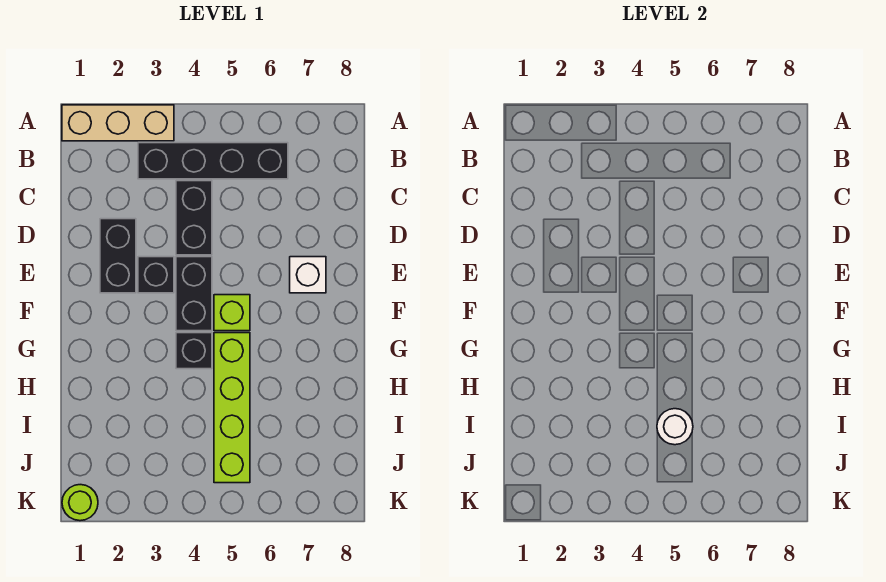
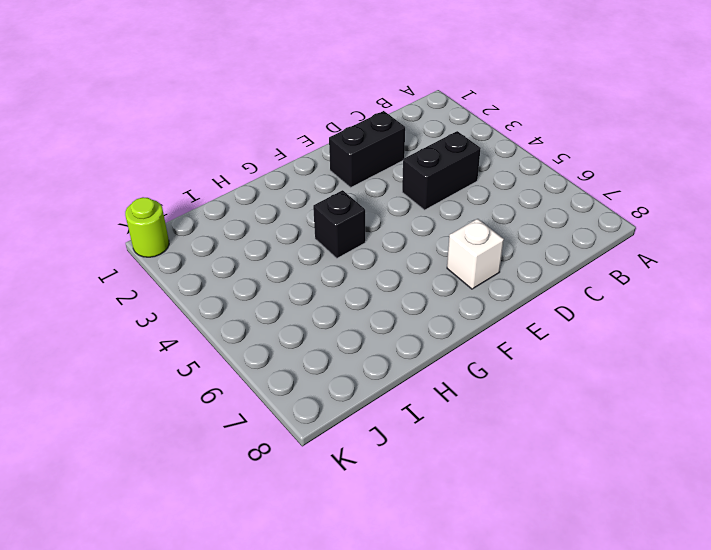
none -> tan 1x3 brick [62,105,174,141]
none -> black 1x4 brick [138,143,288,179]
none -> black 1x1 brick [138,257,174,293]

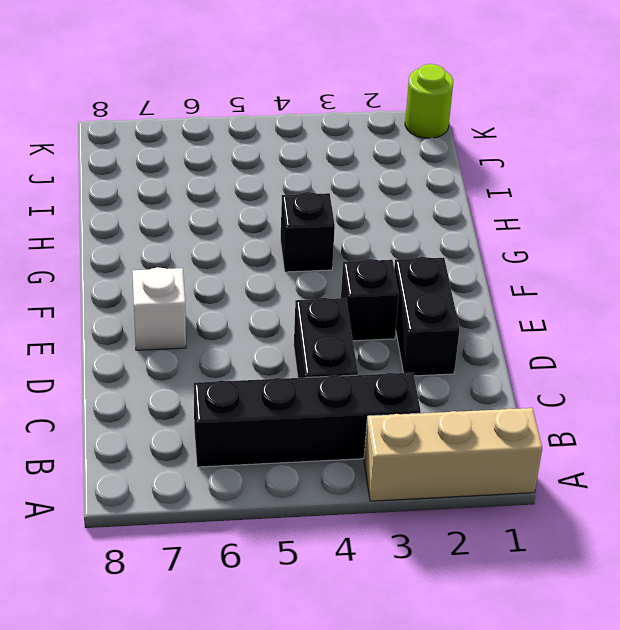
none -> black 1x2 brick [176,257,212,331]
none -> lime 1x1 brick [214,295,250,331]
none -> lime 1x4 brick [214,333,250,483]

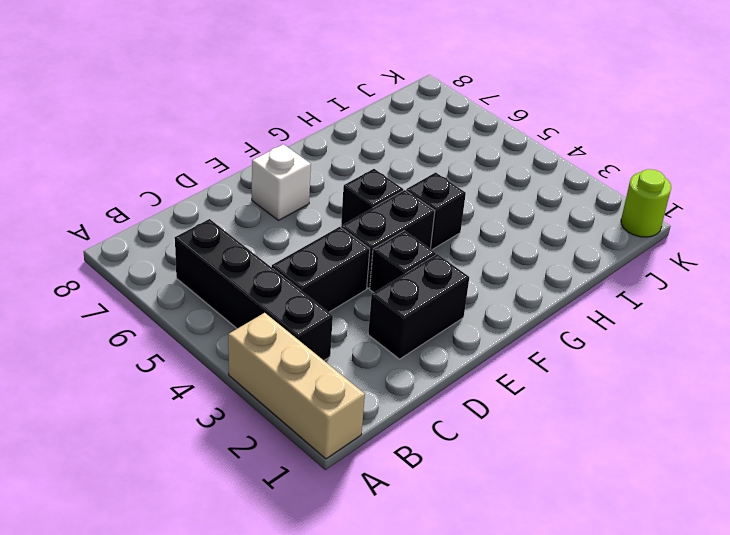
black 1x1 brick [341,169,403,226] -> lime 1x1 brick [214,295,250,331]
none -> lime 1x4 brick [214,333,250,483]
none -> white 1x1 round brick [657,409,693,445]

